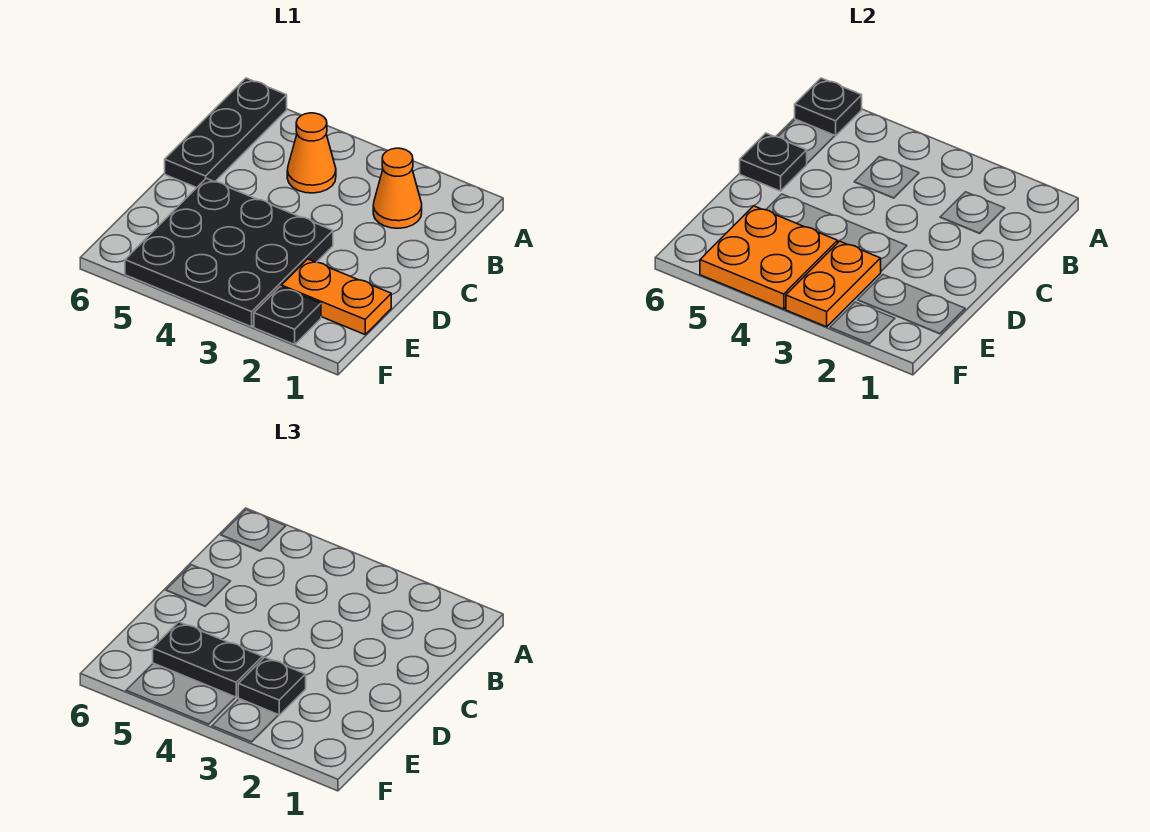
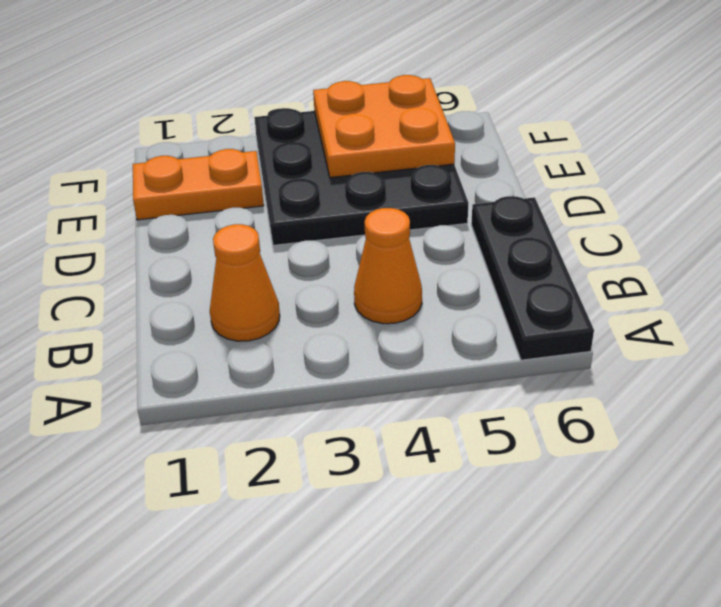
none -> black 1x1 plate [254,287,321,344]
none -> black 1x1 plate [795,78,862,136]
none -> black 1x1 plate [740,133,807,191]

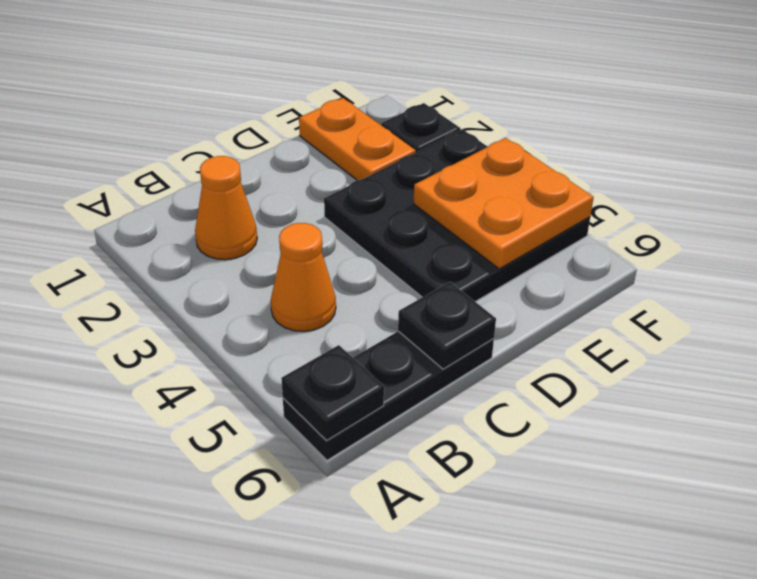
none -> orange 1x2 plate [786,241,881,327]
none -> black 1x1 plate [238,657,306,715]
none -> black 1x2 plate [153,622,263,697]

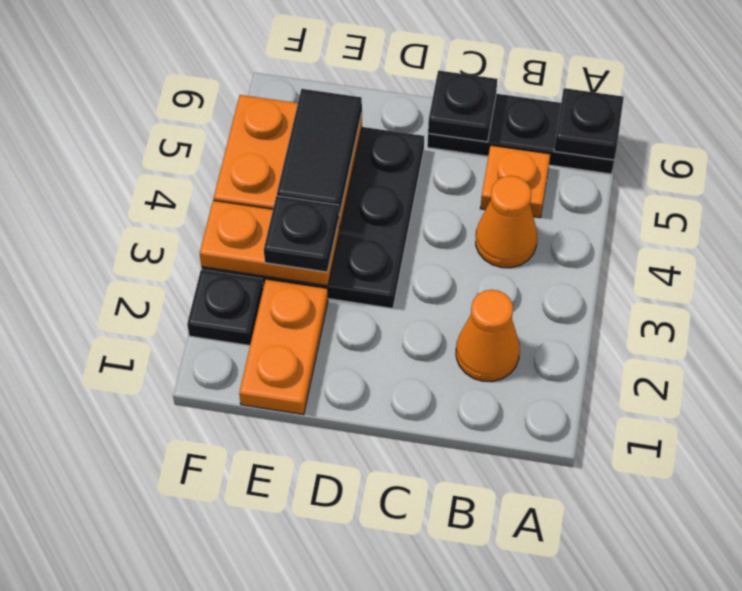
orange 1x1 plate [480,145,550,218] -> none
black 1x2 tile [277,89,362,216] -> black 1x2 plate [153,622,263,697]

